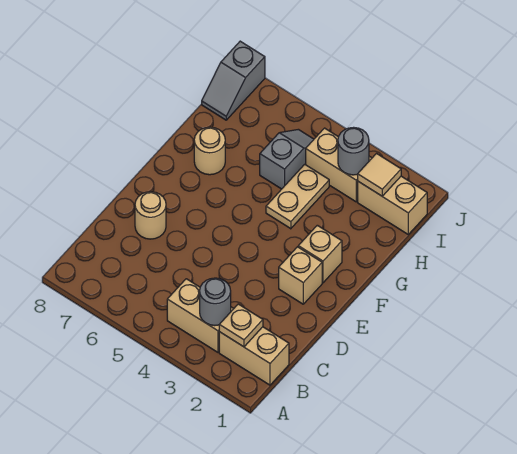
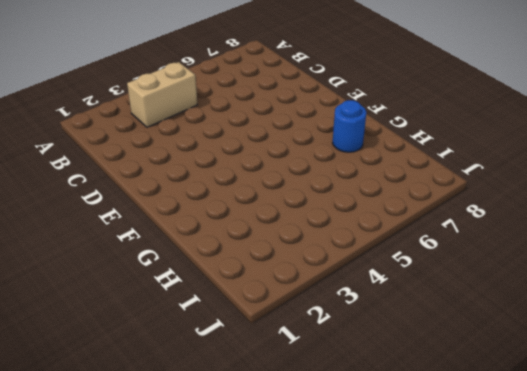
blue 1x1 round brick [332,100,366,152] -> tan 1x1 round brick [194,127,225,175]
none -> tan 1x2 brick [219,327,289,385]
none -> tan 1x1 round brick [135,192,166,239]
none -> tan 1x1 brick [279,247,322,304]

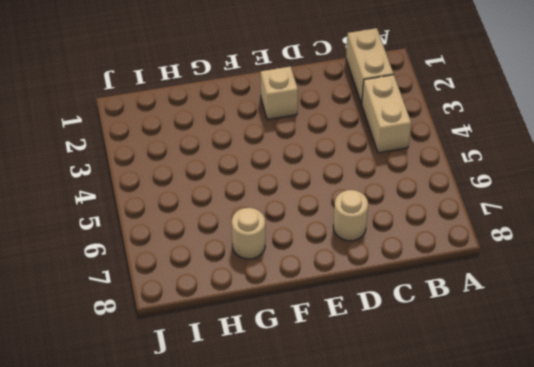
none -> tan 1x1 brick [298,225,342,283]
none -> tan 1x2 plate [266,164,329,229]
none -> grey 1x2 slope [260,129,314,189]

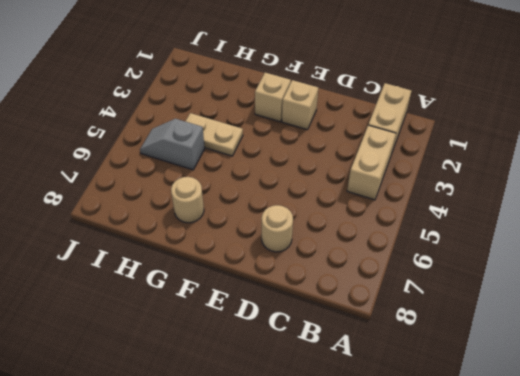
none -> tan 1x2 brick [358,176,427,234]
none -> tan 1x2 brick [306,128,372,202]
none -> grey 1x2 slope [202,41,265,120]

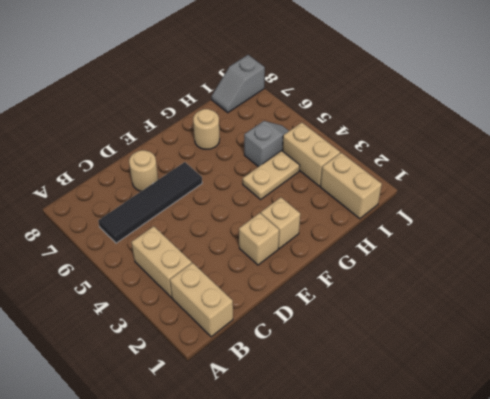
black 1x4 tile [98,162,202,243] -> none
none -> tan 1x1 plate [219,304,263,347]
none -> grey 1x1 round brick [200,278,231,326]
none -> tan 1x1 tile [358,154,401,196]

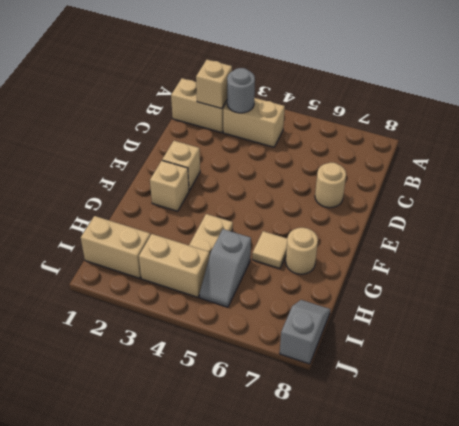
tan 1x1 brick [196,60,232,109] -> tan 1x1 plate [219,304,263,347]
tan 1x1 tile [252,231,287,269] -> tan 1x1 tile moved to [358,154,401,196]
none -> grey 1x1 round brick [338,127,369,175]

